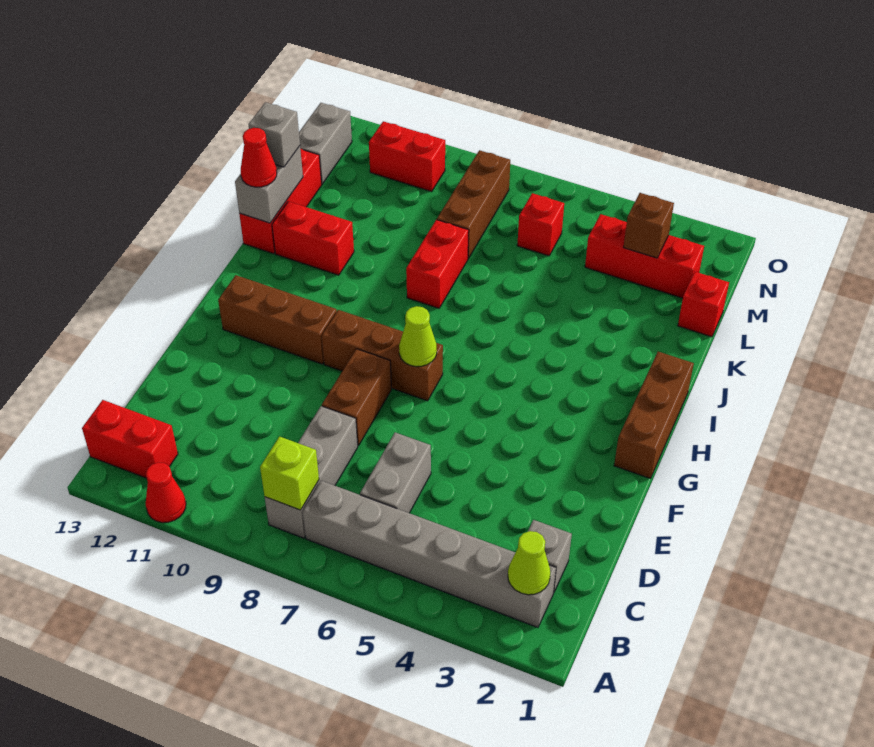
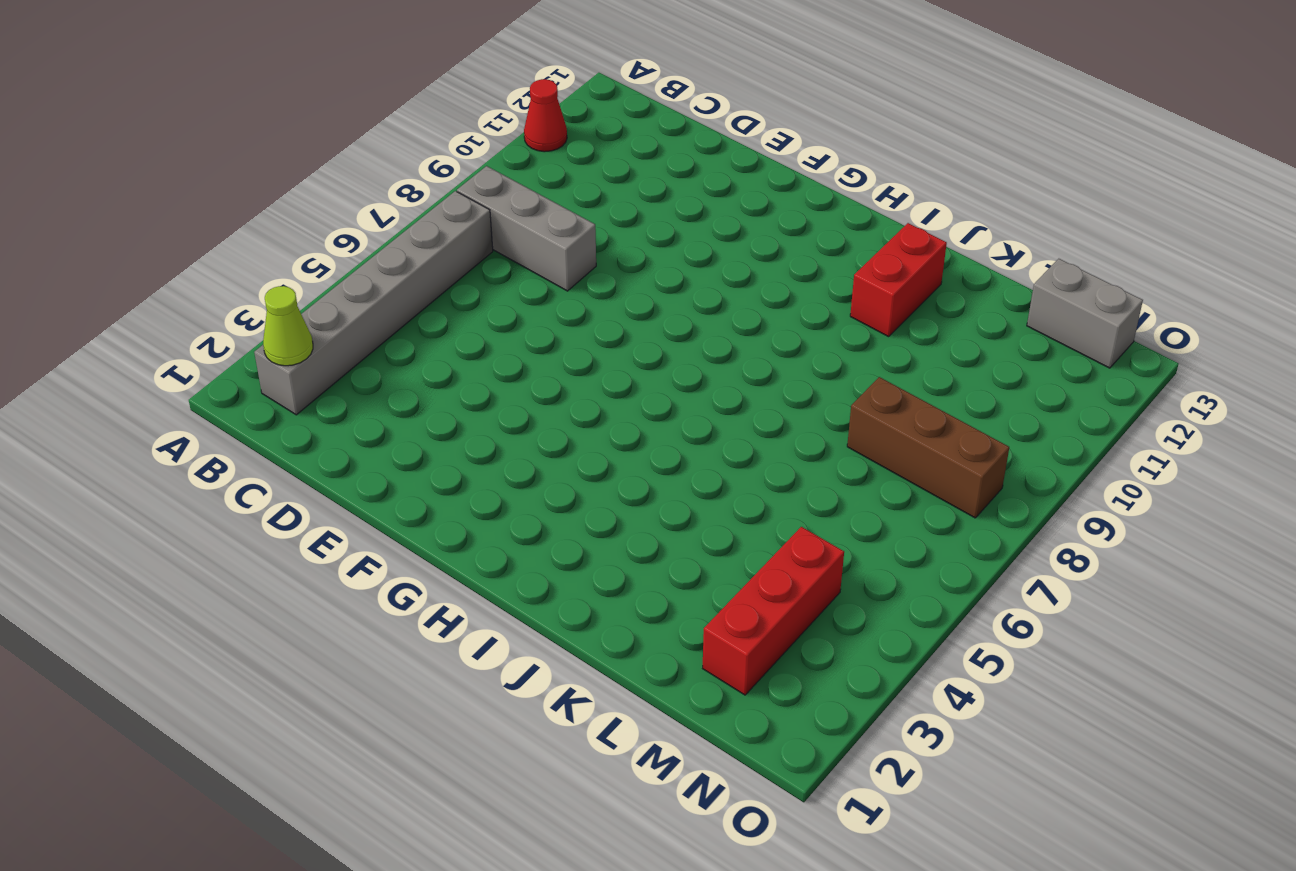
none -> red 1x2 brick [82,400,178,478]
none -> grey 1x1 brick [528,520,572,593]
none -> grey 1x2 brick [360,432,431,513]

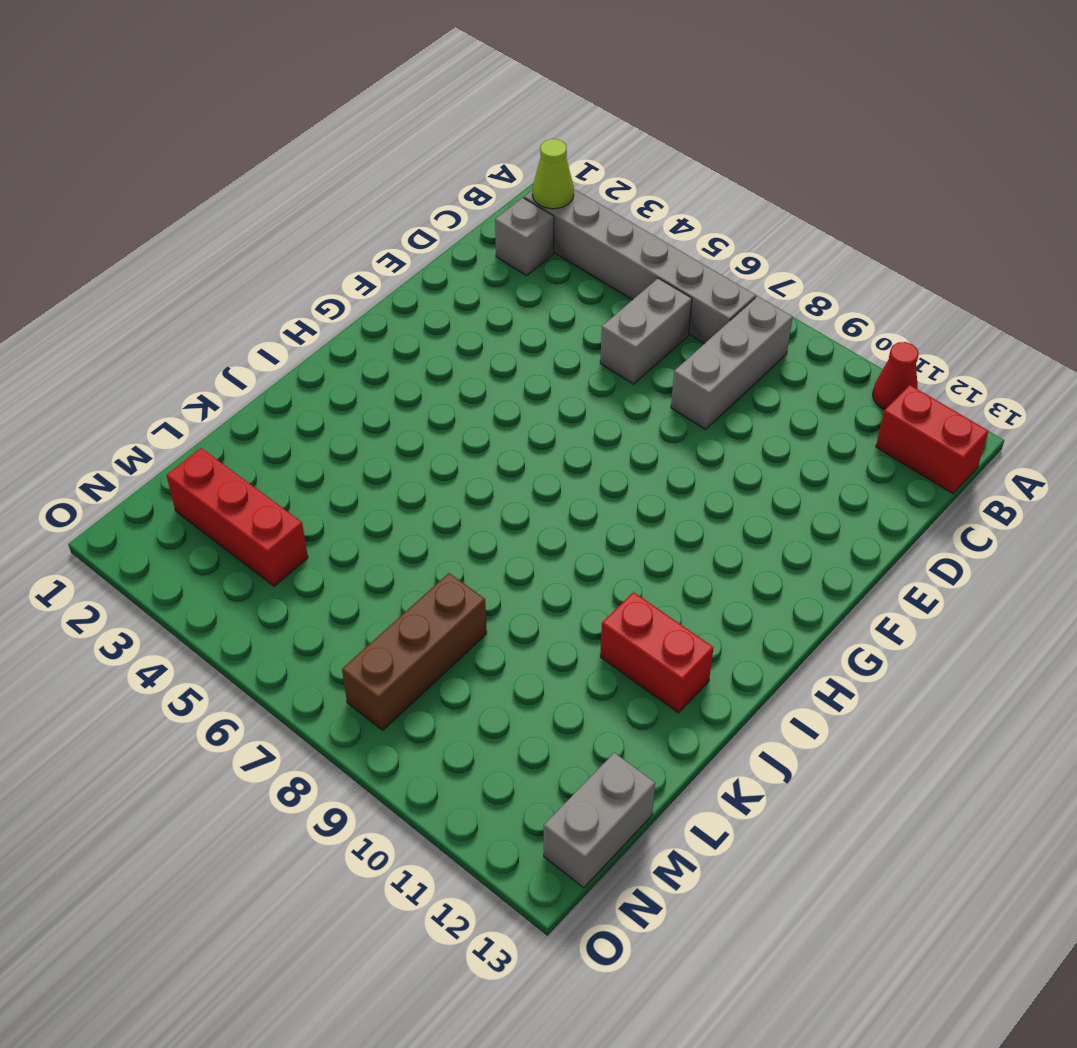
none -> brown 1x2 brick [322,349,391,446]
none -> brown 1x3 brick [614,352,694,478]
none -> brown 1x3 brick [322,310,443,401]

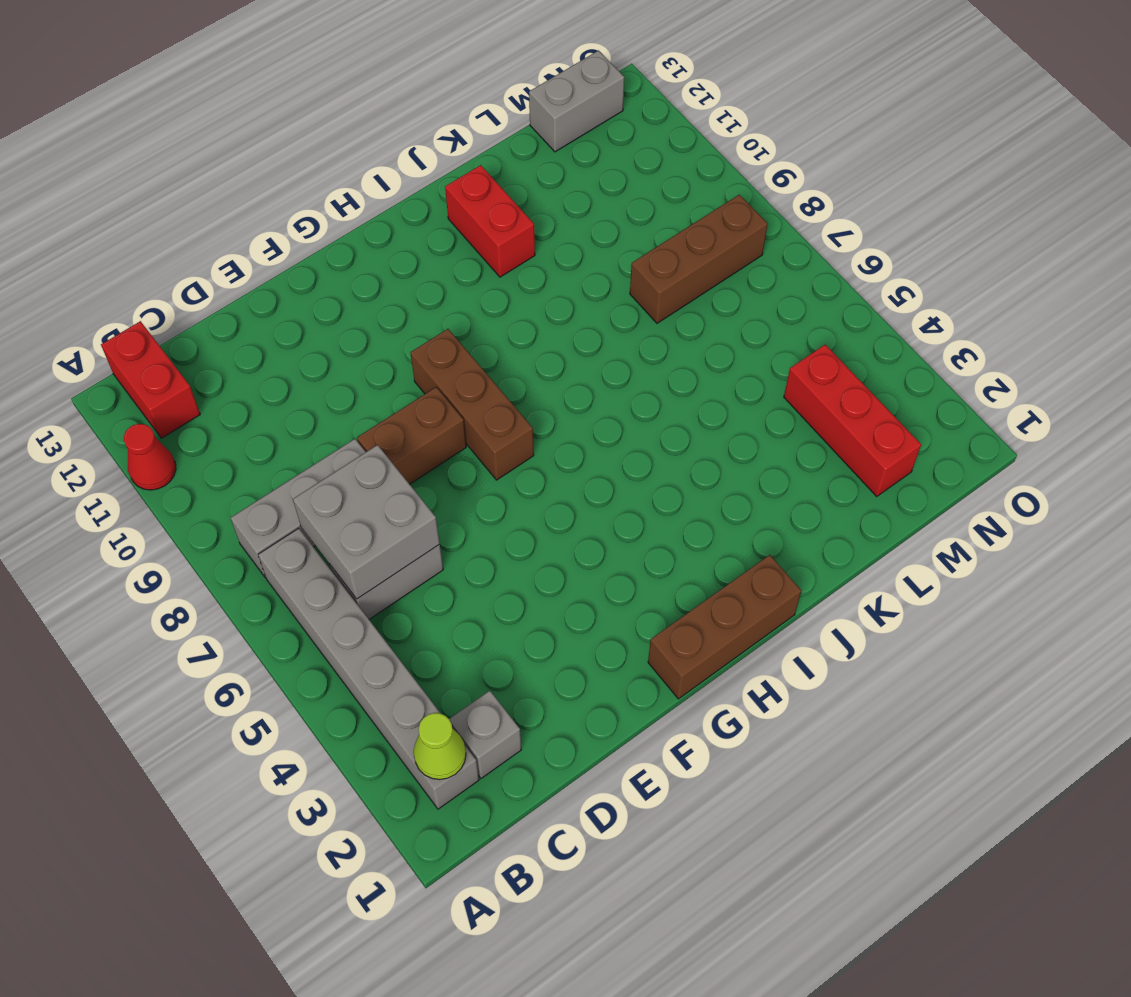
grey 2x2 brick [293,445,440,599] -> none
none -> brown 1x3 brick [218,275,337,364]
none -> red 1x2 brick [406,220,469,308]
none -> red 1x3 brick [239,149,322,254]

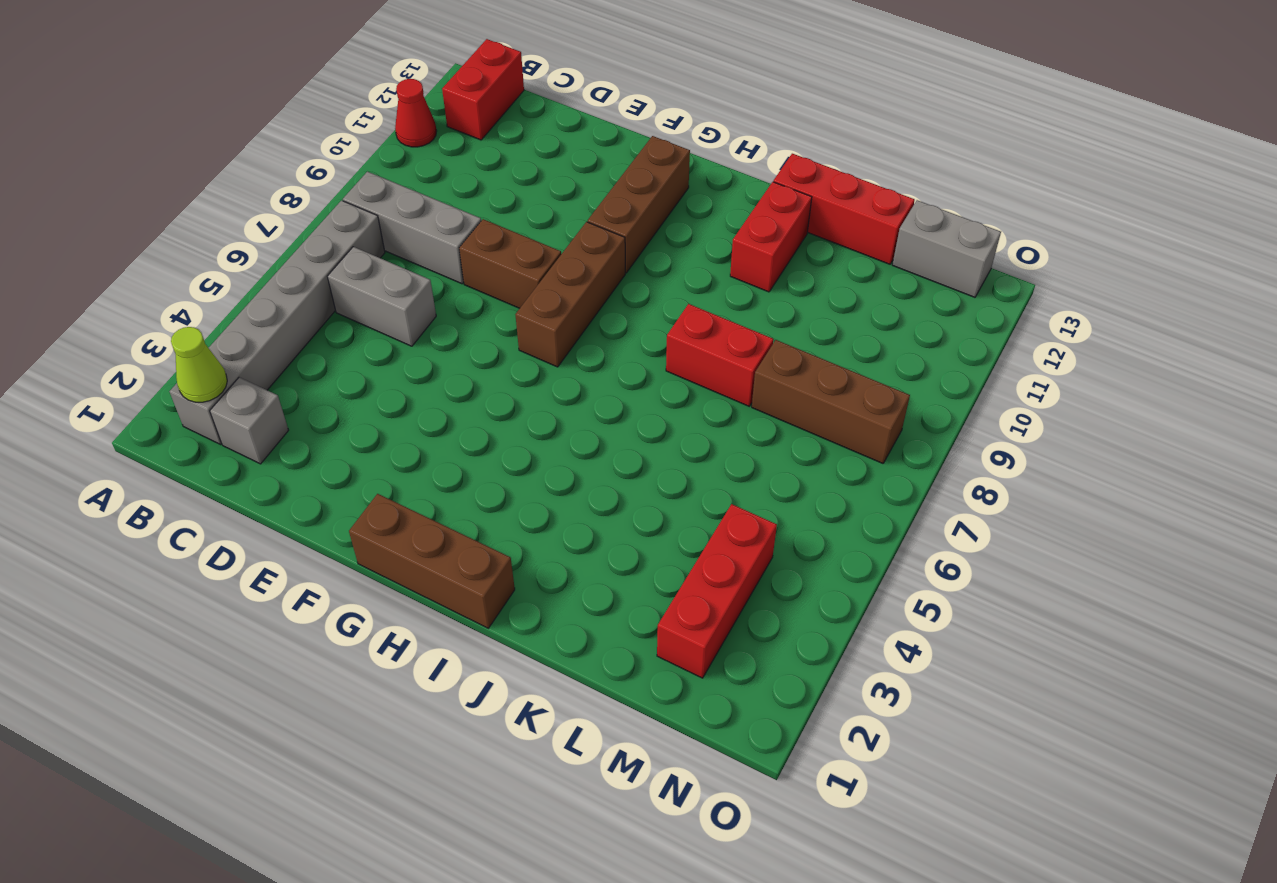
none -> red 1x1 brick [678,272,729,337]
none -> red 1x1 brick [517,193,564,256]
none -> red 1x2 brick [369,121,445,191]

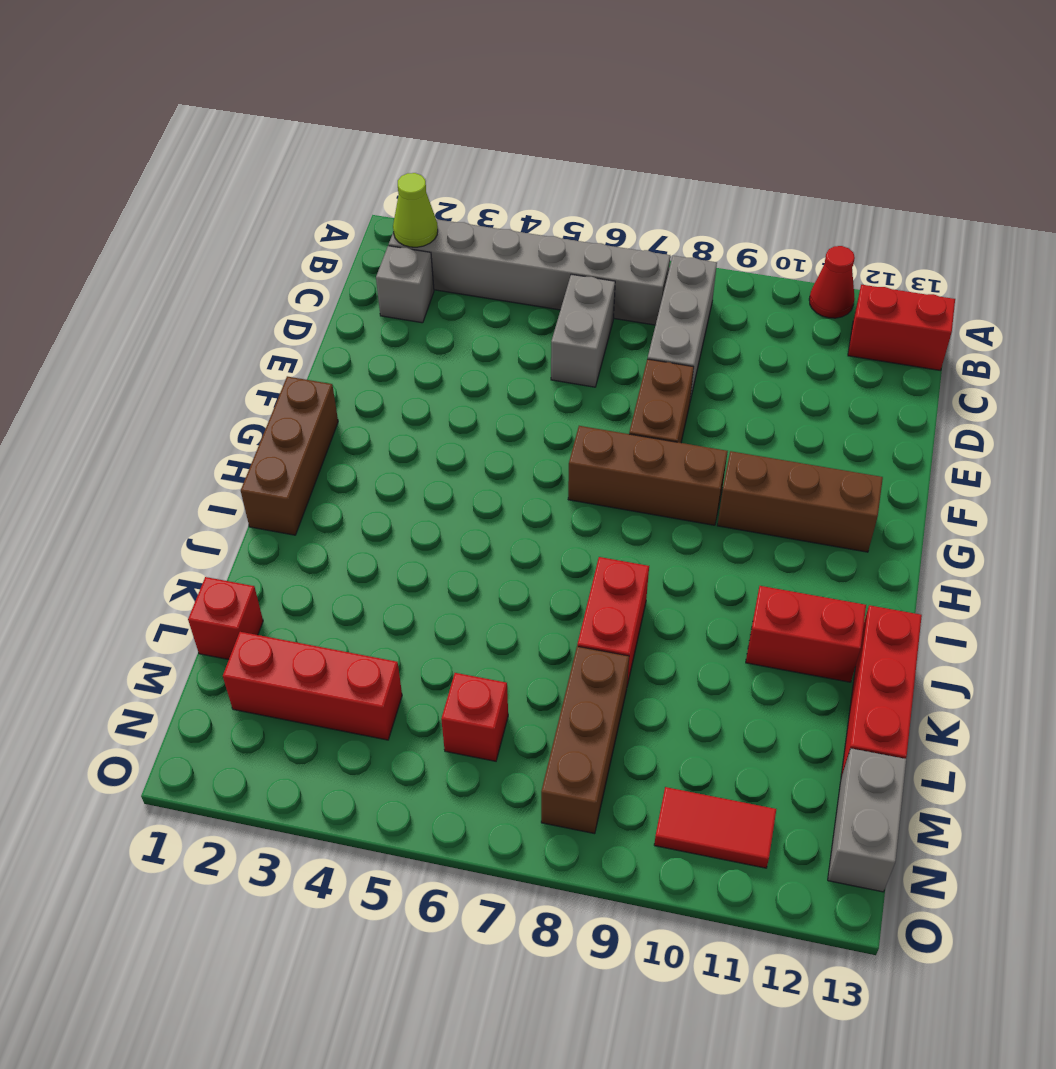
red 1x2 tile [654,787,776,868] -> red 1x2 brick [369,121,445,191]
none -> lime 1x1 brick [260,437,319,510]
none -> lime 1x1 cone [399,306,437,367]
none -> grey 1x2 brick [235,146,303,223]

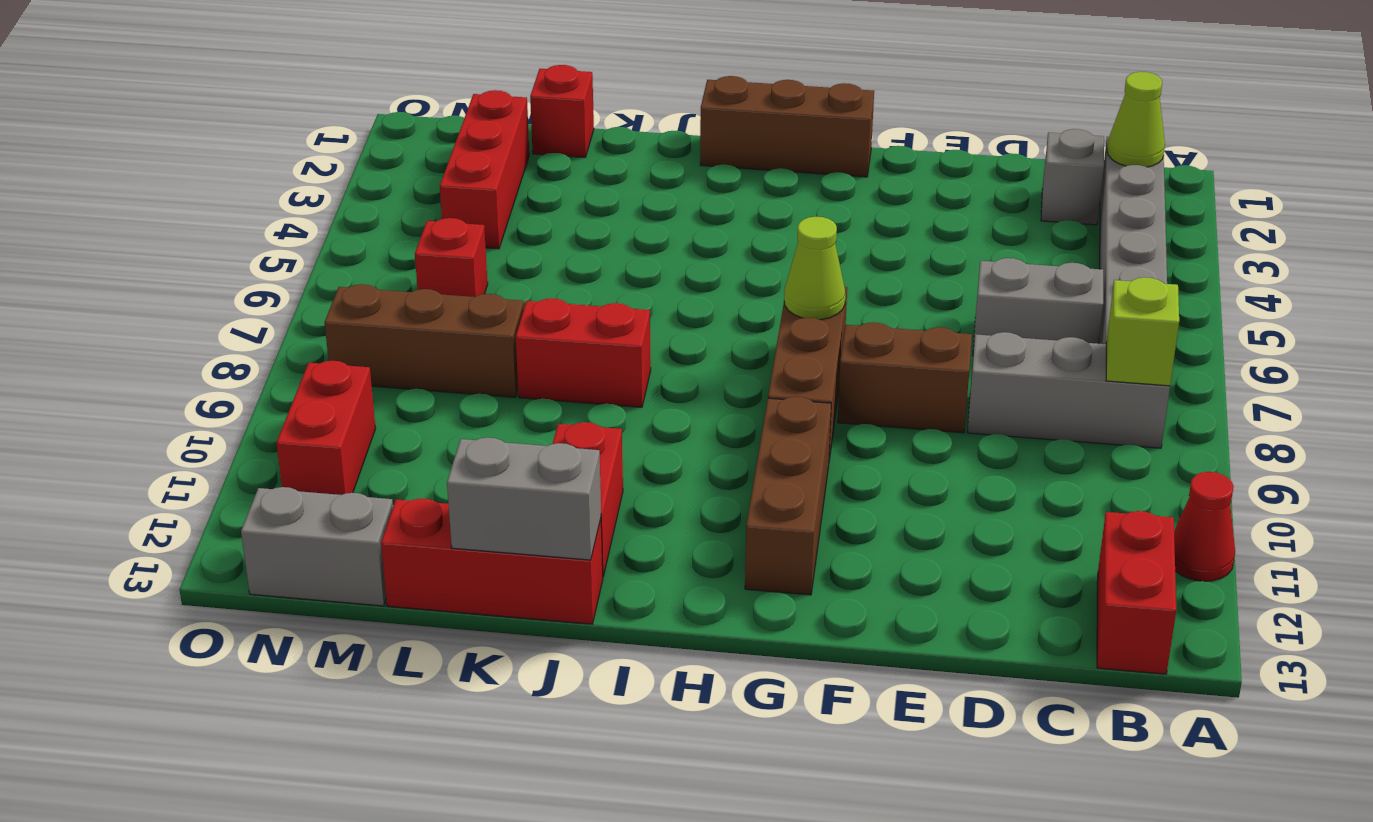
none -> brown 1x1 brick [624,193,674,258]
none -> red 1x1 cone [241,128,277,187]
none -> grey 1x1 brick [249,102,300,167]

